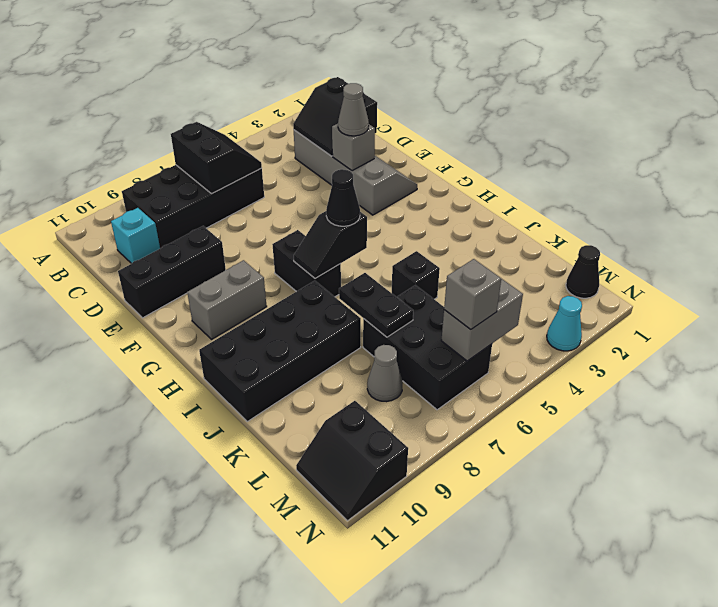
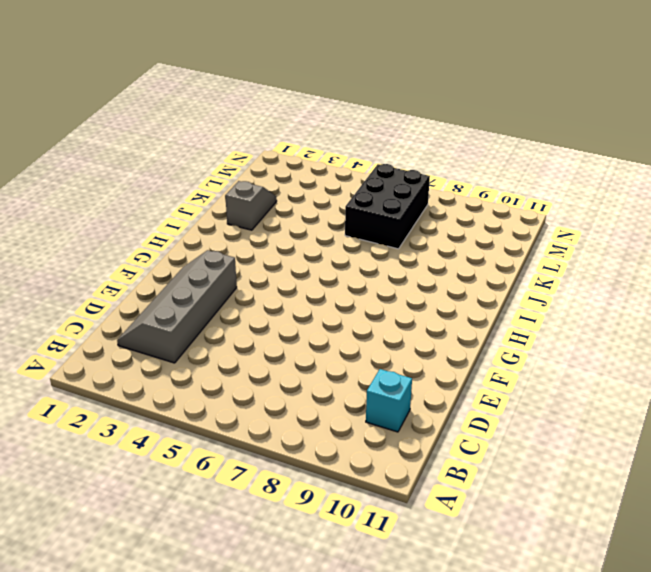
grey 1x2 slope [225,181,277,230] -> none
none -> black 2x4 brick [122,165,264,248]
none -> black 1x3 brick [118,226,226,318]
none -> black 1x2 brick [272,230,341,297]

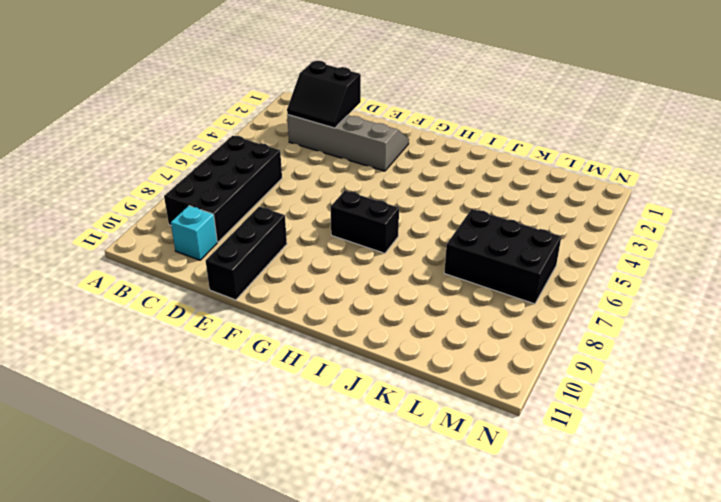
none -> grey 1x2 brick [187,260,267,339]
none -> black 2x4 brick [199,281,361,421]
none -> black 1x1 brick [392,251,440,299]

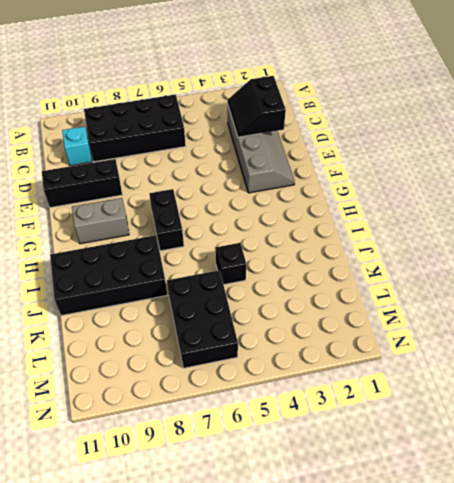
none -> grey 1x1 cone [367,345,403,402]
none -> black 1x1 cone [566,245,600,298]
none -> black 2x2 slope [296,401,408,521]

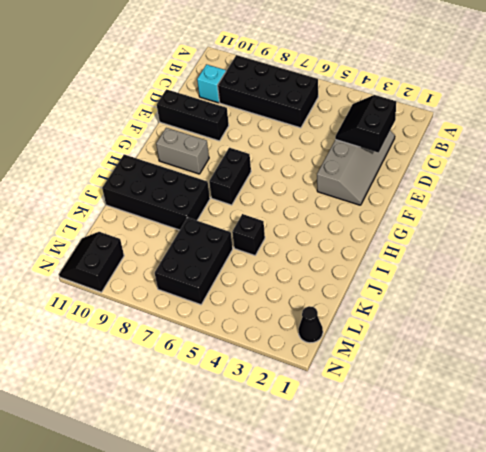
none -> grey 1x1 cone [367,345,403,402]
none -> cyan 1x1 cone [547,296,582,351]
none -> black 2x2 slope [171,122,262,194]

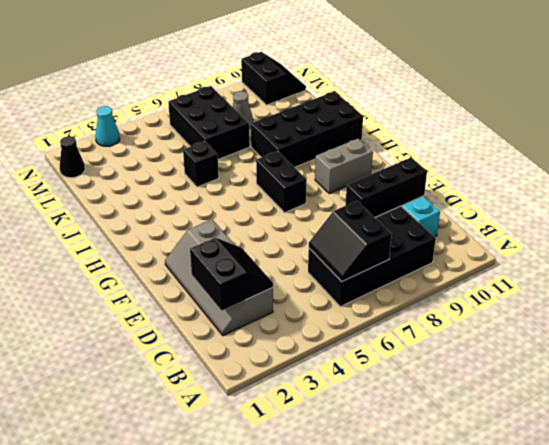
none -> grey 1x1 brick [332,124,375,171]
none -> black 1x2 slope [294,211,367,278]
none -> black 1x2 plate [339,273,413,337]

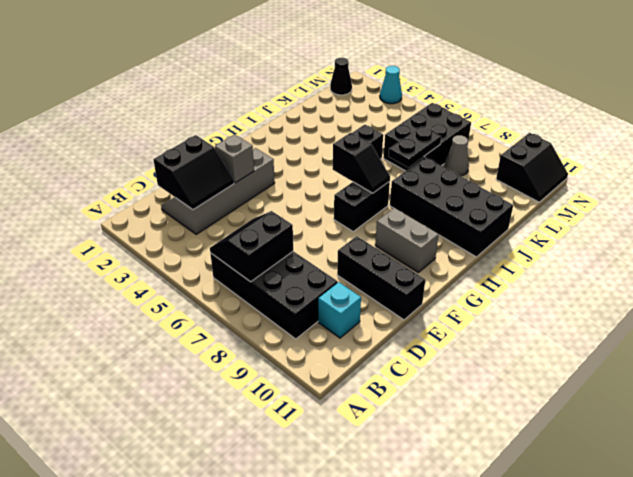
none -> grey 1x2 brick [441,279,523,361]
none -> grey 1x1 cone [338,83,369,136]
none -> black 1x1 cone [326,169,360,226]

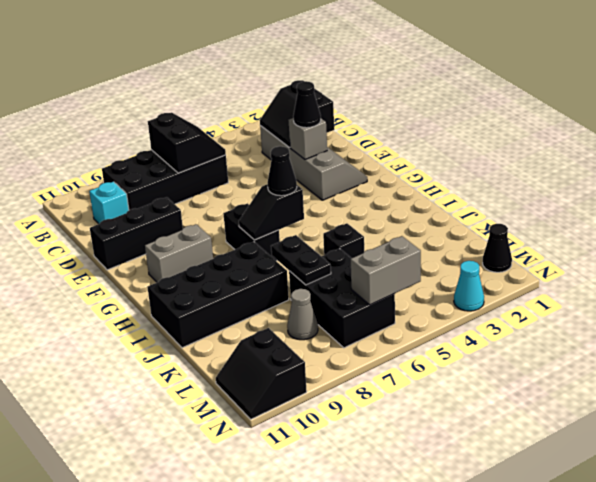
black 1x1 cone [293,81,321,128] -> grey 1x1 cone [338,83,369,136]
none -> grey 1x1 brick [444,259,501,329]

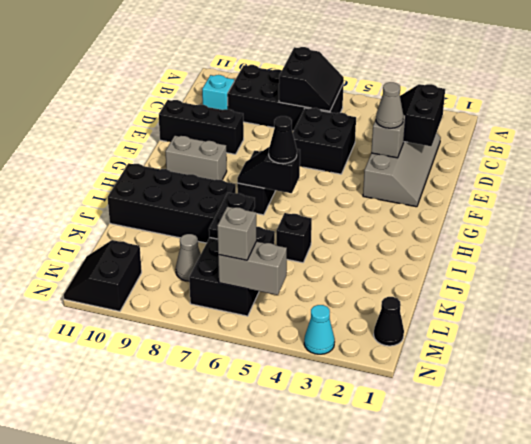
black 2x2 brick [293,108,356,174] -> none

